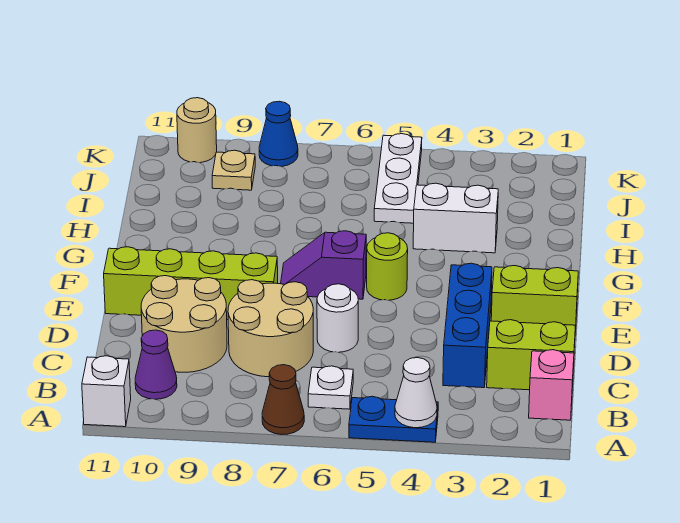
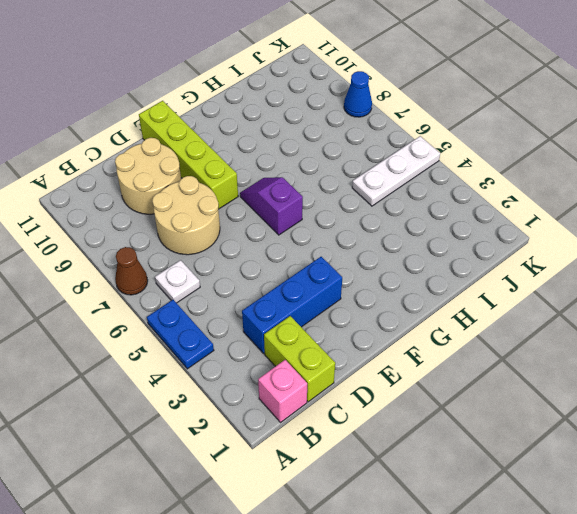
none -> white 1x1 brick [82,356,131,427]
none -> purple 1x1 cone [135,330,177,399]
none -> white 1x1 round brick [317,284,358,352]

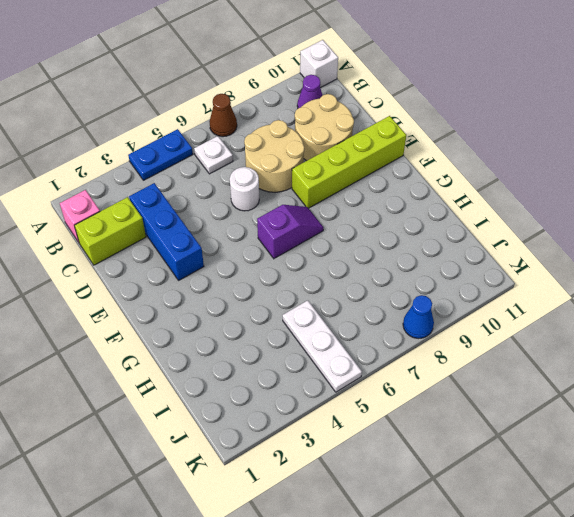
none -> lime 1x2 brick [491,266,578,332]
none -> lime 1x1 round brick [367,233,408,300]
none -> white 1x2 brick [413,183,498,253]

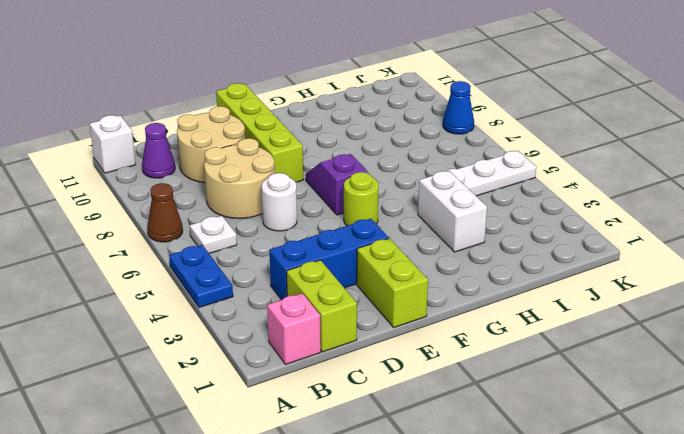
none -> tan 1x1 plate [212,150,255,190]
none -> tan 1x1 round brick [177,98,217,163]
none -> white 1x1 cone [395,358,437,428]

